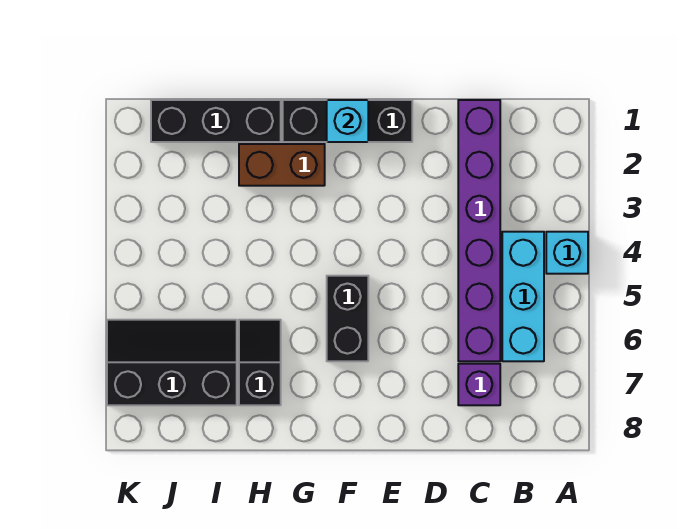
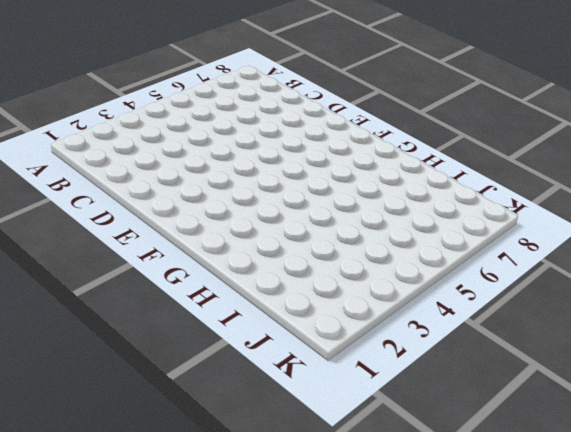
none -> cyan 1x1 brick [546,232,588,274]
none -> cyan 1x3 brick [502,232,544,361]

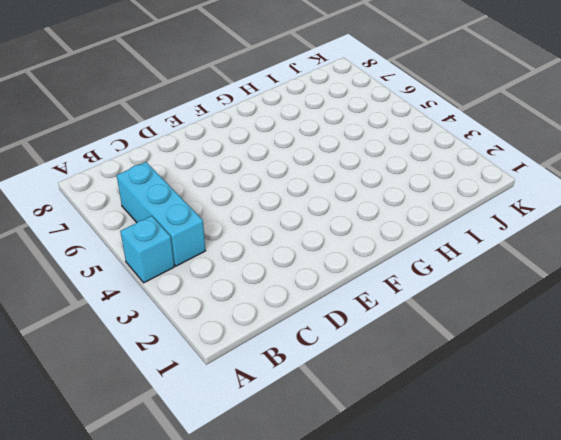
none -> purple 1x6 brick [458,100,500,361]
none -> purple 1x1 brick [458,364,500,405]

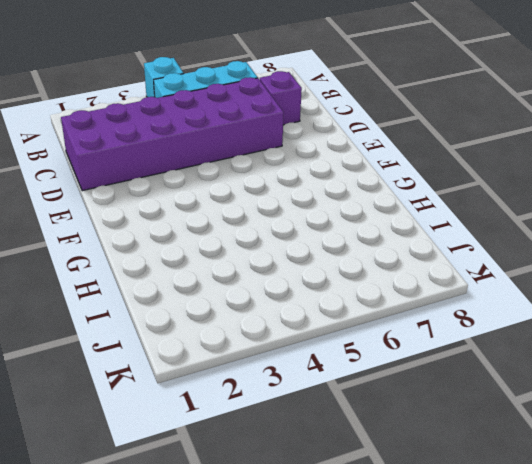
purple 2x6 brick [61,77,284,191] -> purple 1x6 brick [458,100,500,361]
none -> black 1x3 brick [283,100,412,142]
none -> black 1x2 brick [327,276,368,361]

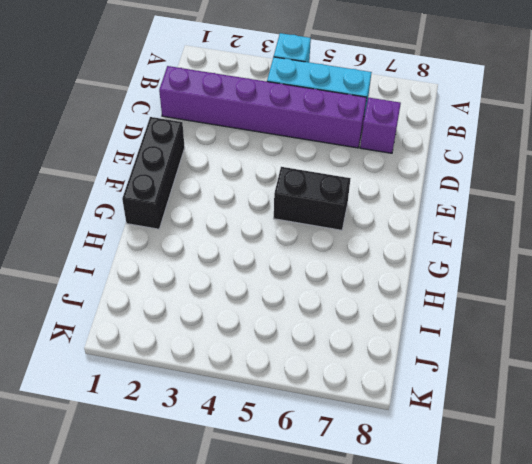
none -> brown 1x2 brick [239,144,325,186]
none -> black 1x3 brick [151,100,281,142]

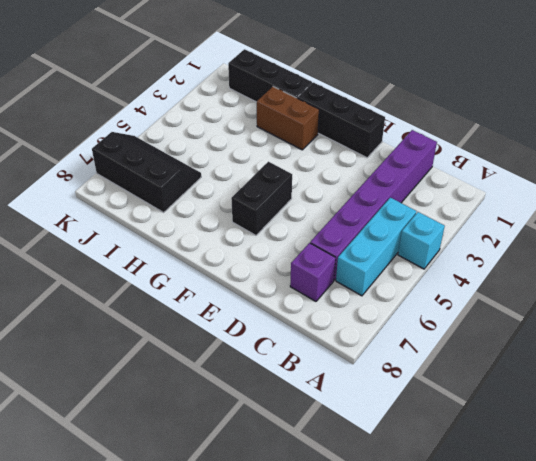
none -> black 1x2 slope [239,320,281,405]
none -> cyan 1x1 brick [327,100,368,142]

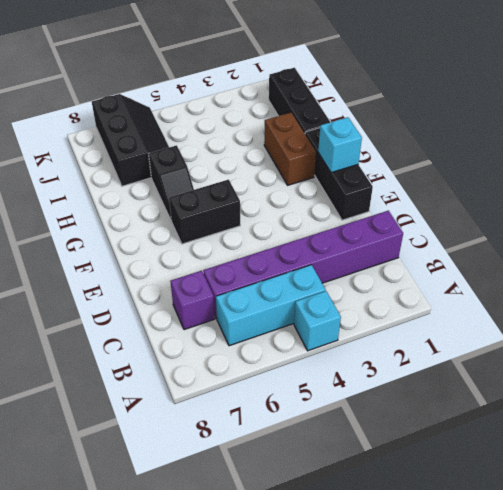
black 1x2 slope [149,145,194,220] -> black 1x2 slope turned to [239,320,281,405]

